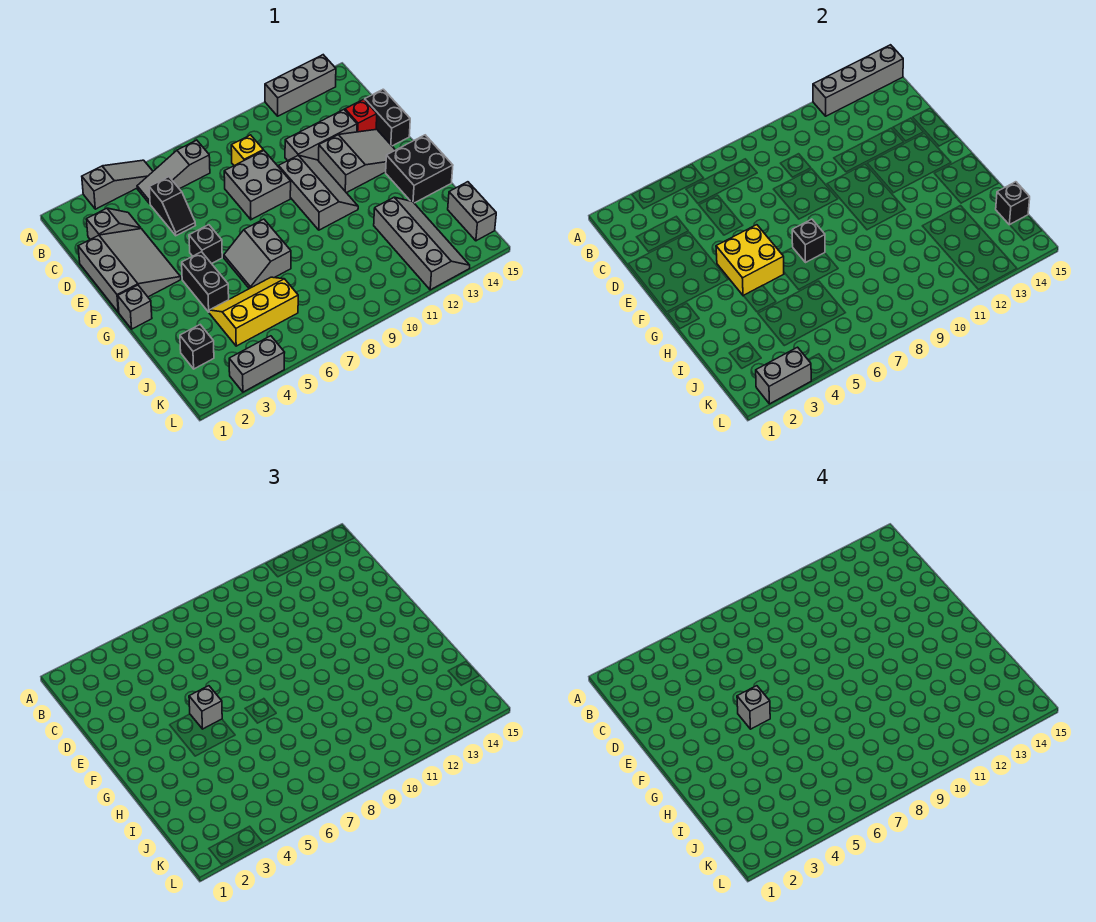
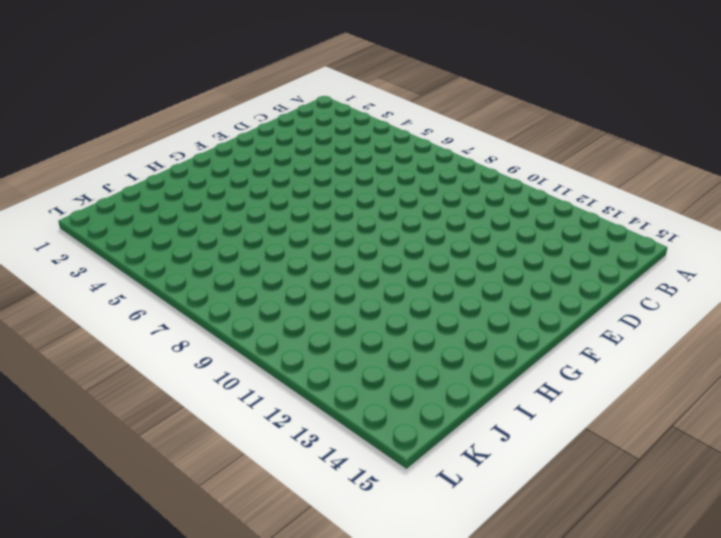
none -> grey 1x3 slope [82,160,153,209]
none -> grey 1x3 brick [265,55,336,116]
none -> grey 1x3 slope [137,140,210,204]
none -> grey 1x2 slope [86,208,141,239]

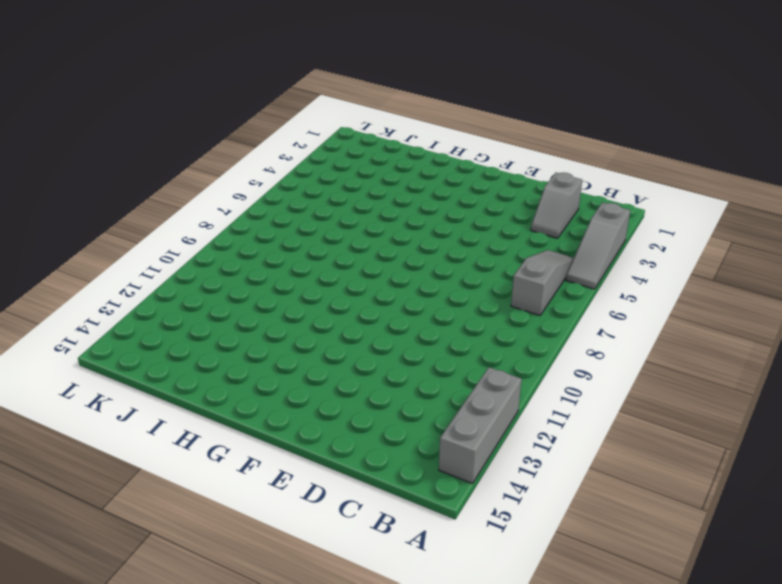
none -> black 1x2 slope [149,177,195,236]
none -> yellow 1x1 brick [231,135,263,166]
none -> grey 3x3 slope [78,229,181,312]
none -> grey 2x2 brick [224,150,291,220]

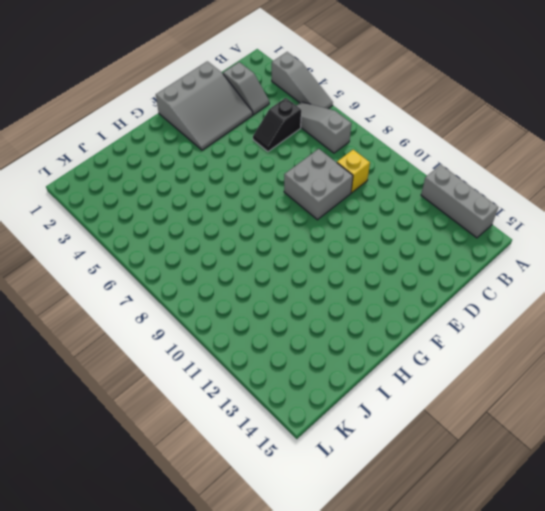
none -> grey 1x3 brick [285,110,357,161]
none -> red 1x1 brick [345,99,377,132]
none -> black 1x2 brick [365,89,410,146]
none -> grey 2x3 slope [279,155,358,230]

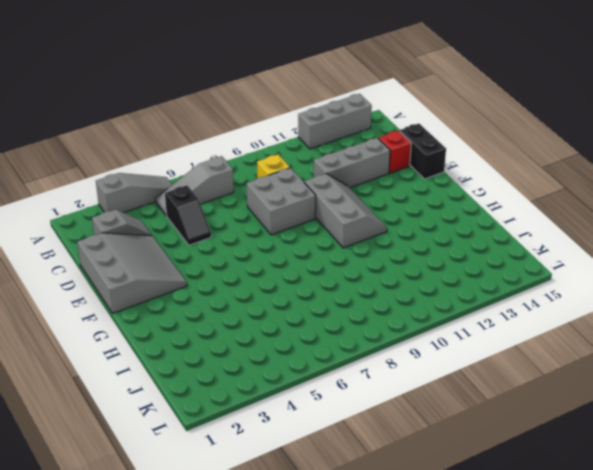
none -> grey 2x3 slope [319,129,395,193]
none -> black 1x1 brick [189,225,222,264]
none -> grey 1x1 brick [118,285,152,329]
none -> black 1x2 brick [182,252,229,312]

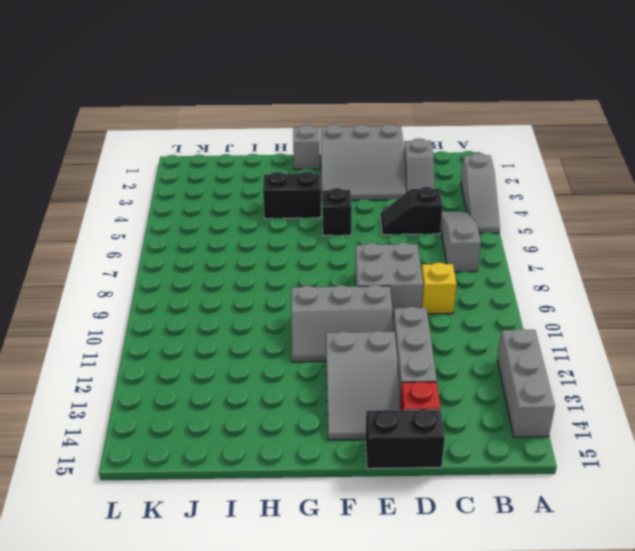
none -> grey 2x2 slope [224,219,291,289]
none -> black 2x2 brick [386,135,453,203]
none -> yellow 2x3 slope [209,277,298,346]
none -> grey 2x4 slope [374,197,470,290]

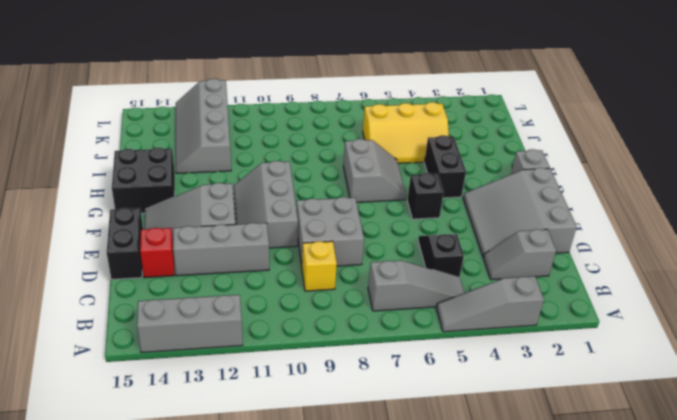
none -> black 1x1 brick [180,325,214,369]
none -> grey 1x2 brick [448,182,496,241]
none -> grey 1x2 brick [229,336,285,392]
none -> grey 1x4 brick [813,45,903,116]

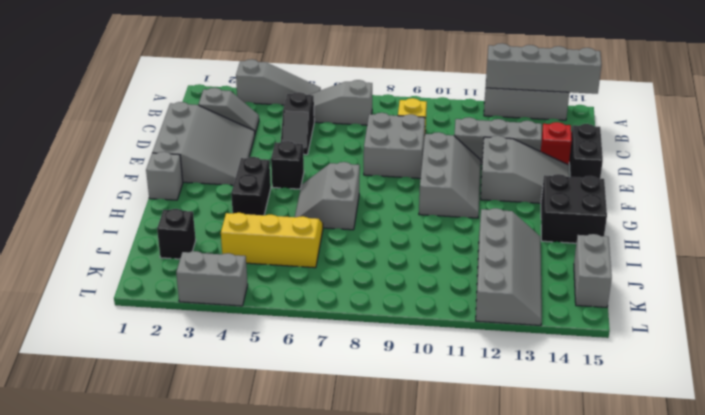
none -> yellow 2x2 brick [716,225,784,296]
none -> black 1x1 brick [792,219,825,262]
none -> black 1x1 brick [996,182,1030,225]
none -> grey 1x2 brick [756,347,811,404]

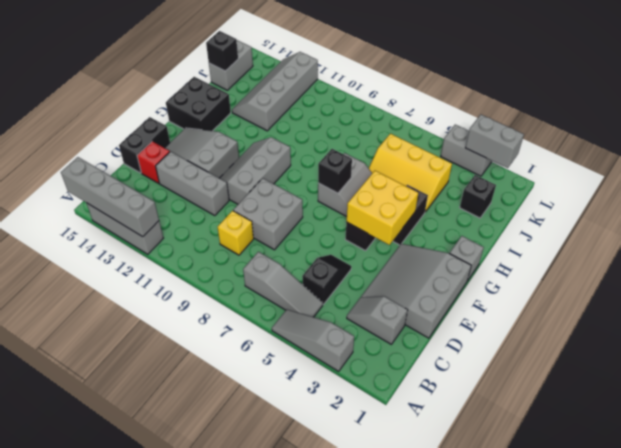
none -> grey 1x1 brick [189,686,222,729]
none -> grey 1x1 brick [737,686,770,729]

